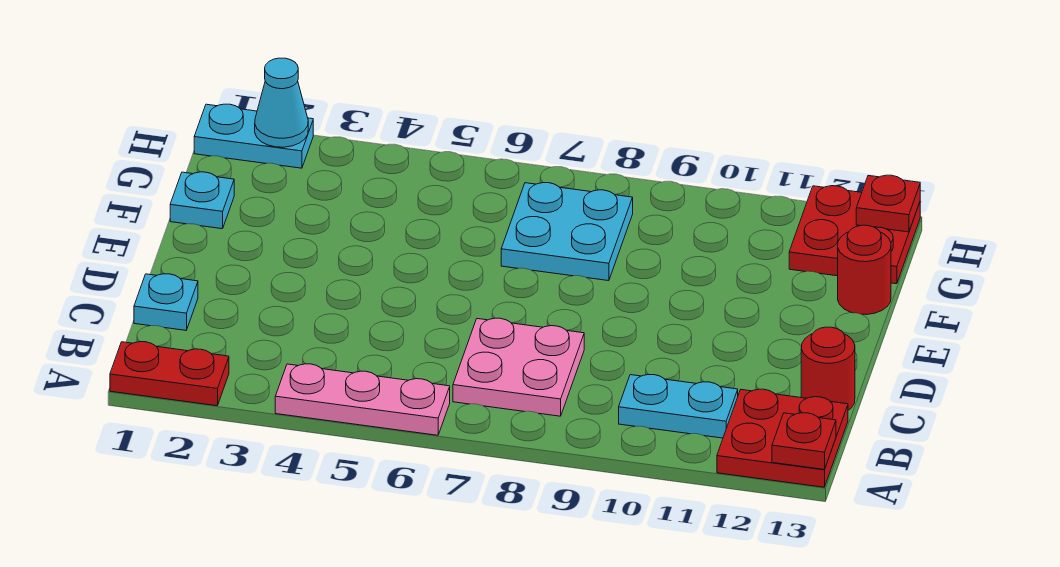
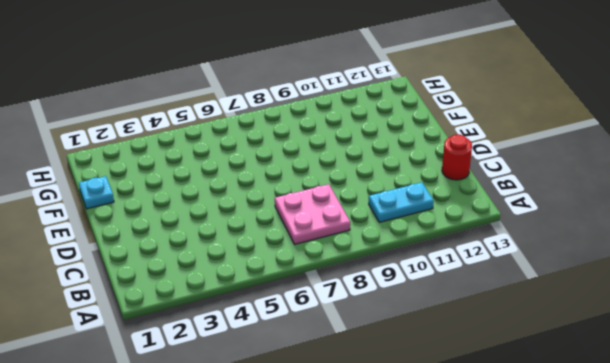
none -> red 1x2 plate [110,342,229,406]
none -> pink 1x3 plate [275,364,450,435]
none -> red 2x2 plate [717,389,848,487]

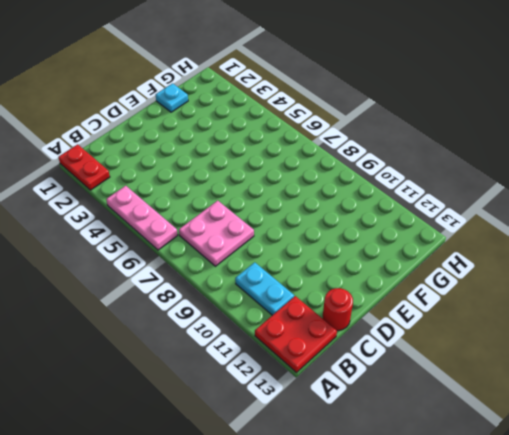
none -> cyan 1x1 plate [134,274,198,330]
none -> cyan 2x2 plate [501,183,633,281]
none -> red 1x1 round brick [838,225,891,315]

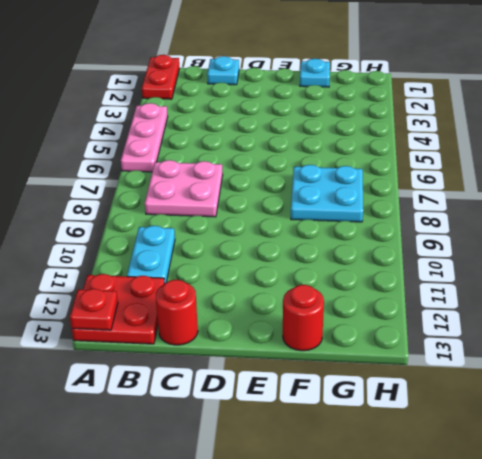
none -> red 2x2 plate [789,186,920,284]
none -> cyan 1x2 plate [194,104,313,168]
none -> cyan 1x1 cone [255,58,308,147]

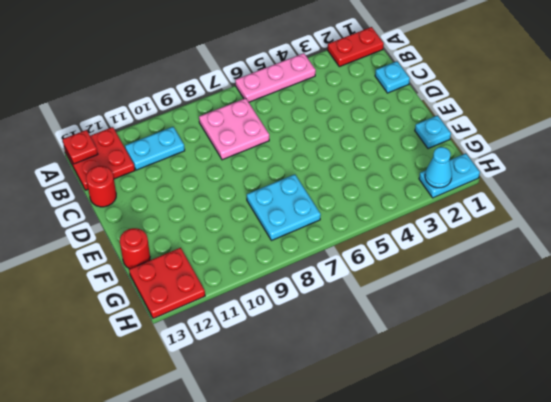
none -> red 1x1 plate [856,175,920,232]

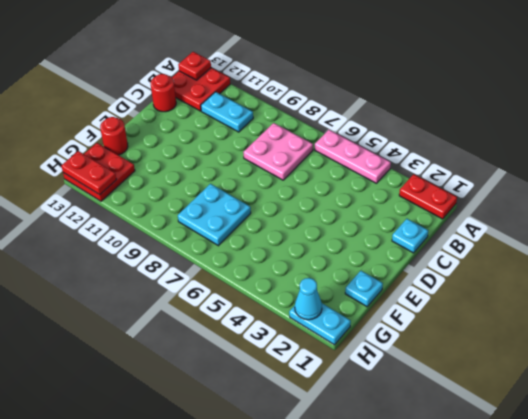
red 1x2 plate [61,151,117,195] -> red 1x1 plate [856,175,920,232]

